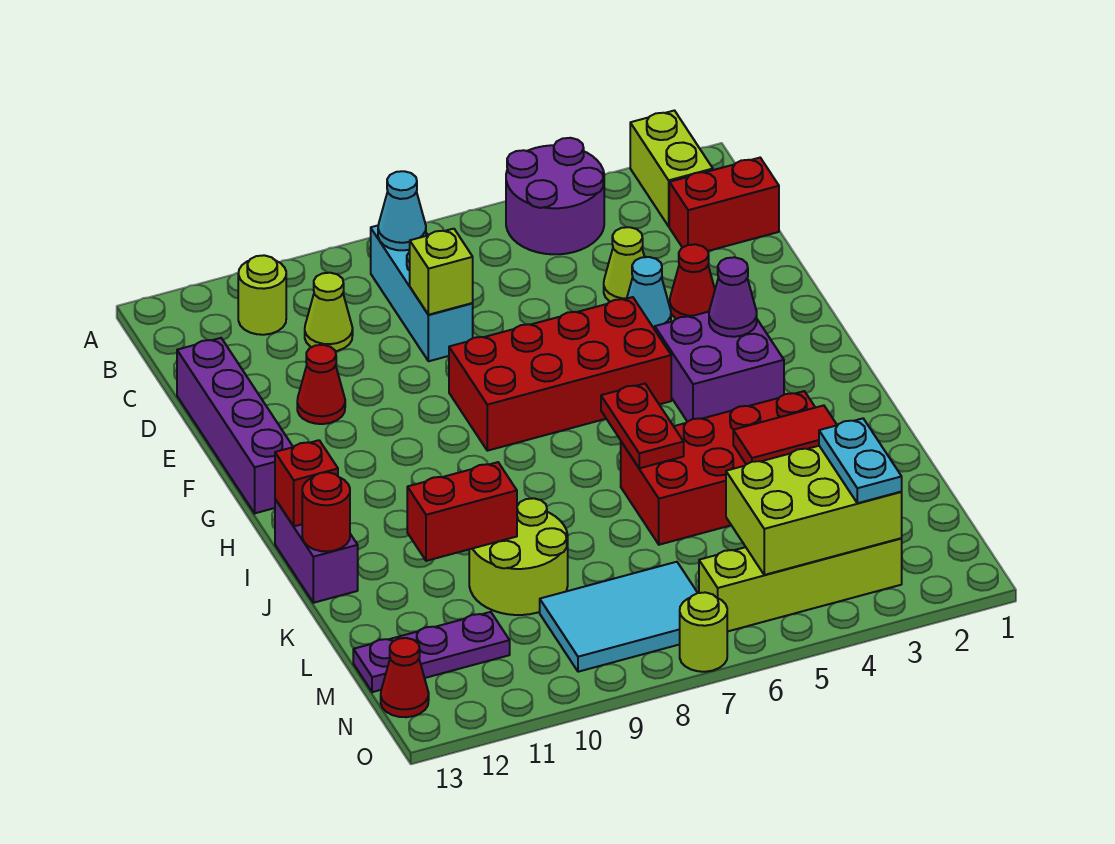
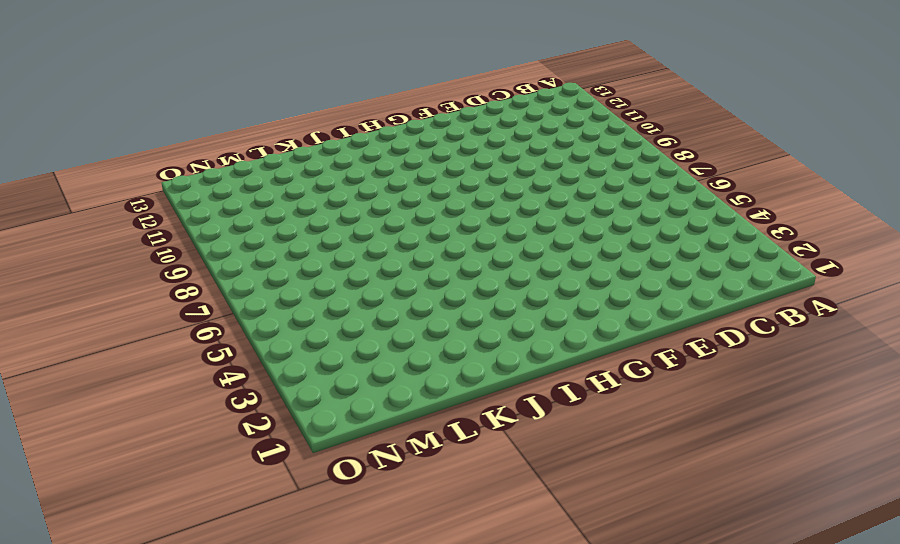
none -> lime 1x2 brick [630,111,713,226]
none -> purple 2x2 round brick [506,138,604,254]
none -> cyan 1x3 brick [371,226,473,361]
none -> lime 1x1 round brick [238,255,286,335]

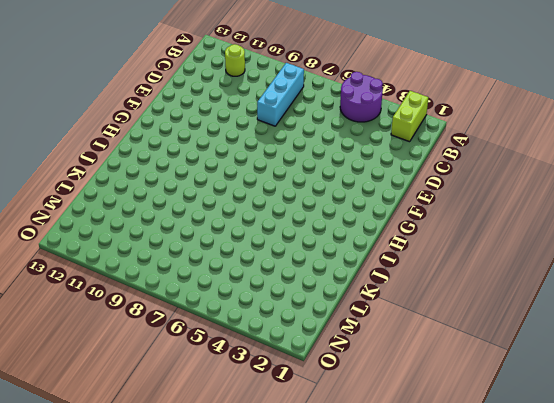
none -> red 1x2 brick [669,158,779,251]
none -> lime 1x1 cone [305,273,353,351]
none -> lime 1x1 cone [604,227,644,302]
none -> purple 1x4 brick [177,338,293,513]

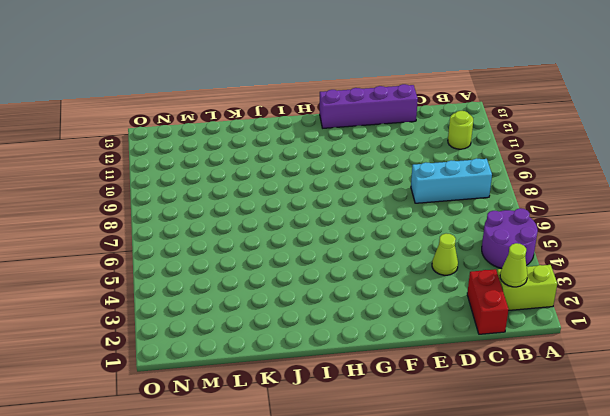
lime 1x1 cone [500,243,528,287] -> lime 1x1 cone moved to [305,273,353,351]
none -> red 1x1 cone [670,244,715,319]
none -> cyan 1x1 cone [627,257,671,329]
none -> red 1x1 cone [297,345,345,424]
none -> red 2x4 brick [449,297,671,451]

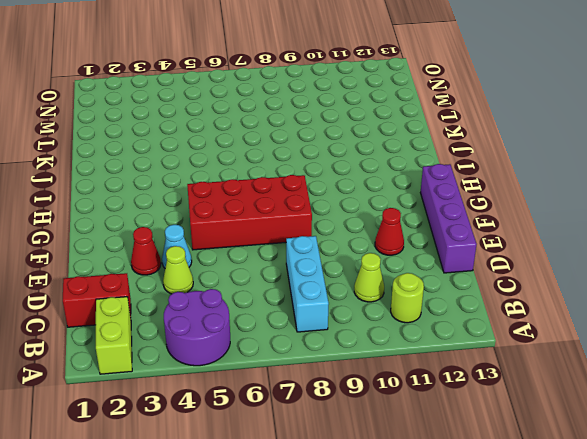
none -> purple 2x2 brick [655,312,784,422]
none -> purple 1x2 brick [275,499,358,603]
none -> red 2x4 brick [621,391,815,545]
none -> lime 2x2 round brick [469,498,568,615]

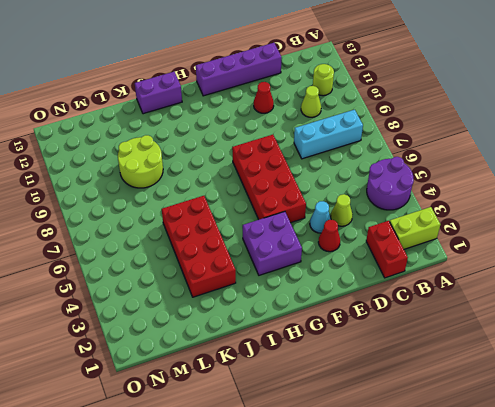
none -> cyan 2x3 tile [540,562,697,672]
none -> purple 1x3 plate [353,612,510,692]
none -> lime 1x4 brick [699,538,902,632]
none -> red 1x1 cone [381,638,429,717]

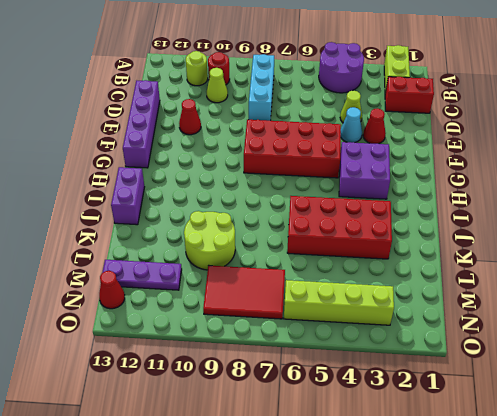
red 1x1 round brick [208,52,230,85] -> red 1x1 round brick moved to [302,472,350,551]
red 2x3 tile [203,266,285,319] -> cyan 2x3 tile [540,562,697,672]
none -> lime 1x1 round brick [680,592,727,672]
none -> cyan 1x1 cone [378,171,426,250]
none -> lime 1x1 brick [410,229,473,315]
none -> purple 1x1 cone [709,257,757,337]

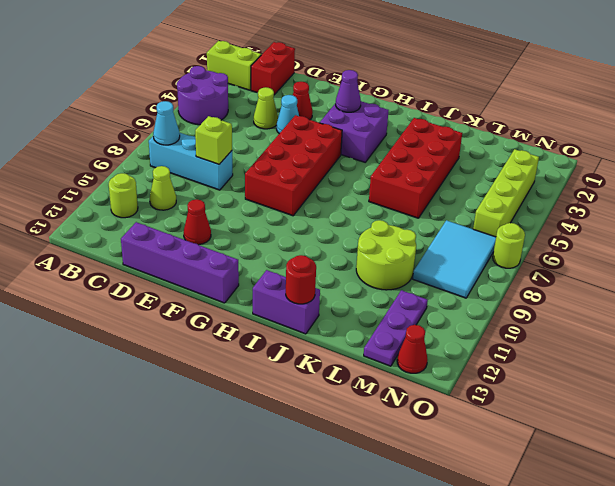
none -> red 1x2 plate [601,384,684,468]
none -> red 1x1 brick [275,440,338,526]
none -> red 1x2 tile [733,405,837,464]
none -> red 1x2 brick [407,462,517,561]

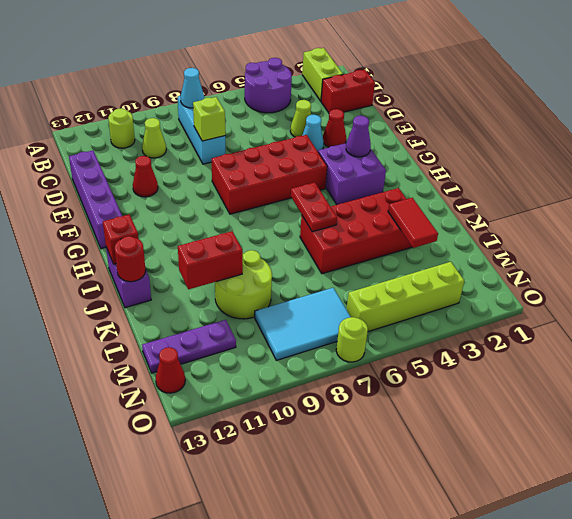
red 1x2 tile [388,198,438,248] -> red 1x2 tile turned to [733,405,837,464]
none -> lime 2x3 brick [726,446,902,575]
none -> cyan 1x2 plate [819,418,902,503]

